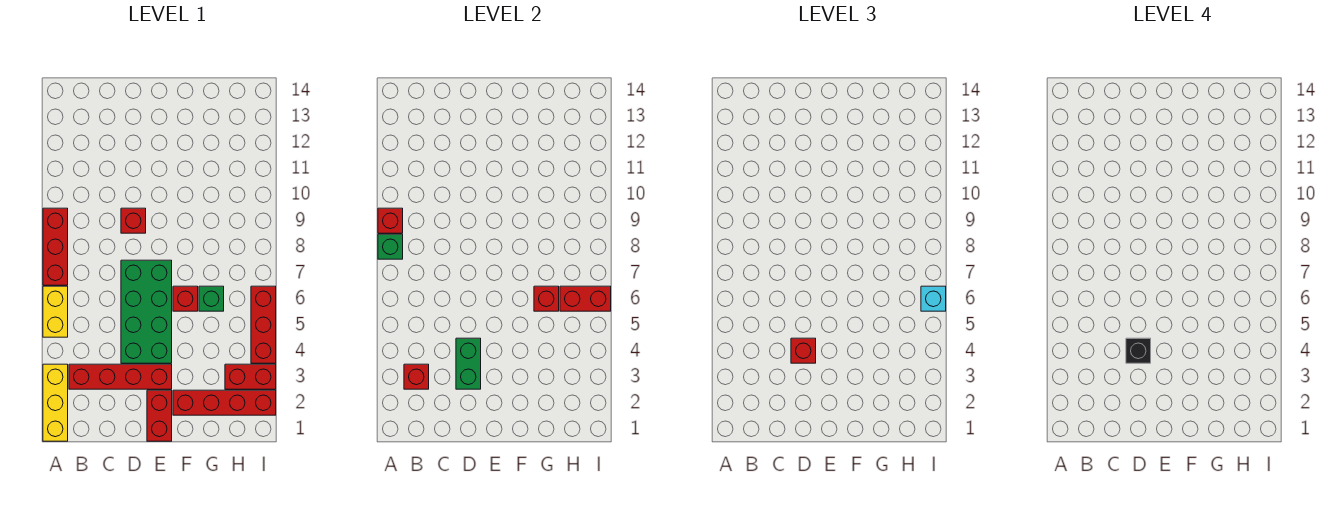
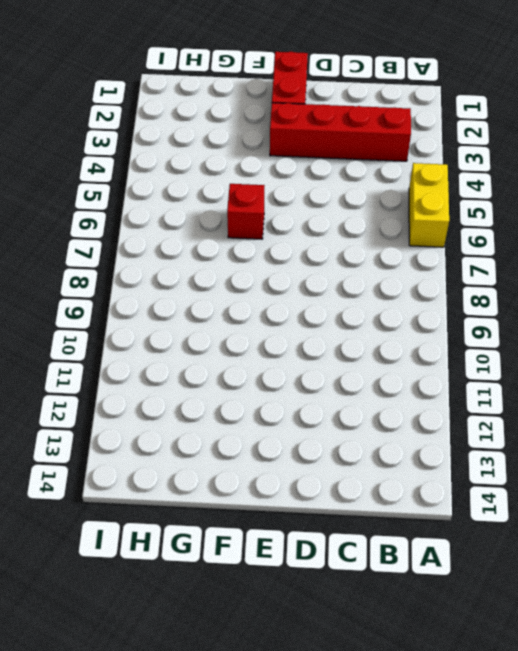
none -> yellow 1x3 brick [43,364,68,441]
none -> red 1x3 brick [43,208,68,285]
none -> green 2x4 brick [121,260,172,363]

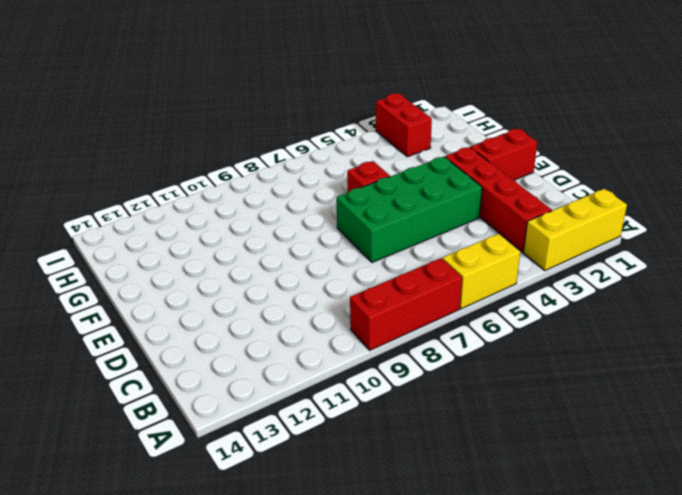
none -> red 1x1 brick [121,208,146,233]
none -> red 1x4 brick [173,390,276,415]
none -> green 1x1 brick [199,286,224,311]

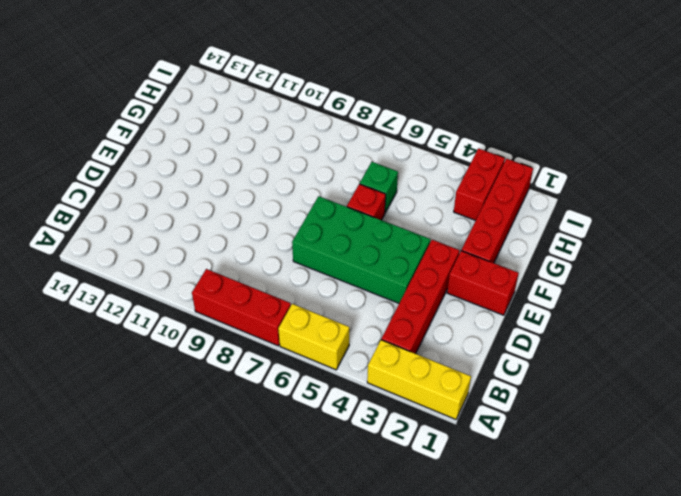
none -> red 1x1 brick [121,208,146,233]
none -> red 1x3 brick [251,286,276,363]
none -> green 1x1 brick [378,234,403,259]

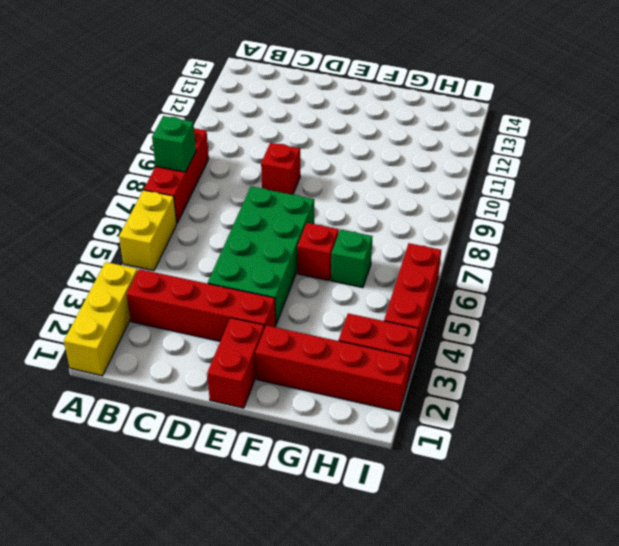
none -> red 1x1 brick [378,208,403,233]
none -> red 1x1 brick [404,364,429,389]
none -> green 1x2 brick [456,338,481,389]

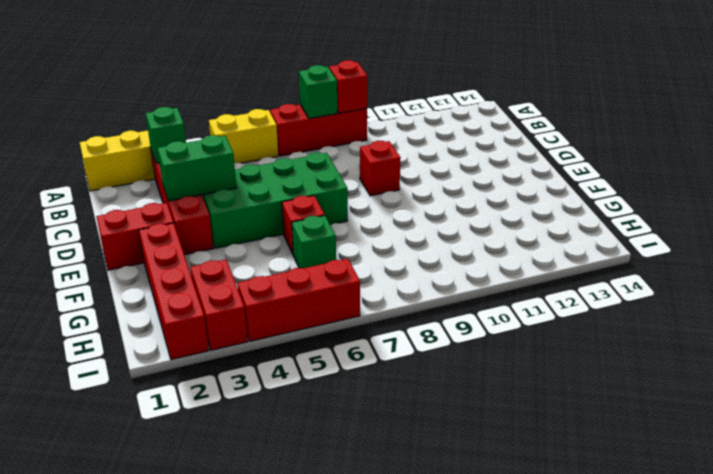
green 1x1 brick [146,107,186,164] -> red 1x1 brick [404,364,429,389]
none -> red 1x1 brick [534,286,559,311]
none -> red 1x2 brick [560,286,611,311]
none -> red 1x1 brick [791,338,816,363]

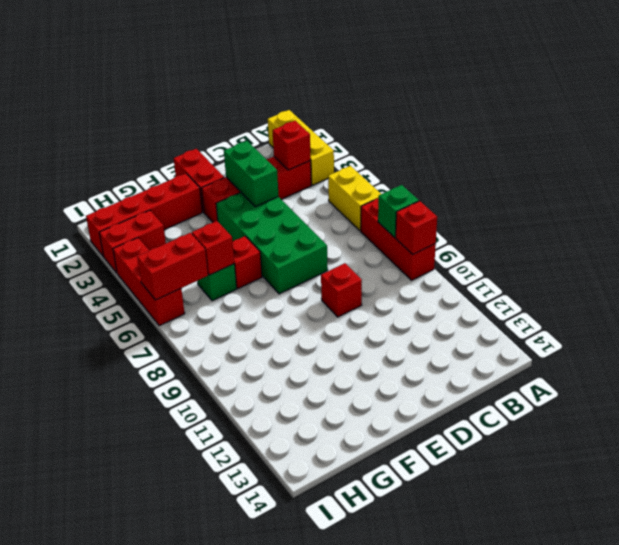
none -> red 1x1 brick [791,338,816,363]
none -> cyan 1x1 brick [921,286,946,311]
none -> black 1x1 brick [1126,338,1151,363]

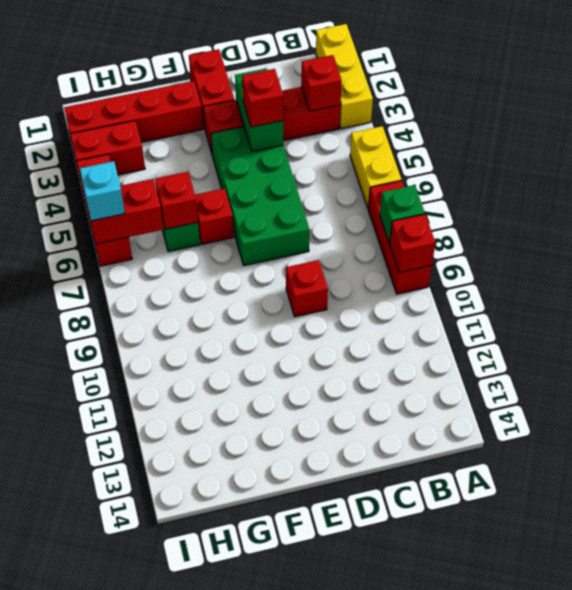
none -> black 1x1 brick [1126,338,1151,363]

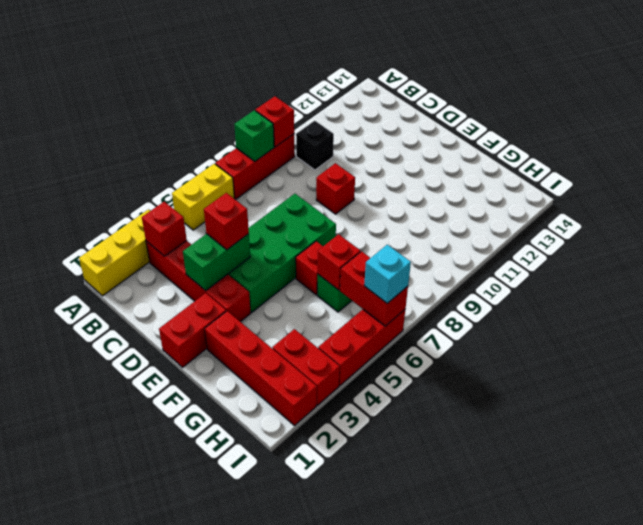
black 1x1 brick [296,121,334,170] -> black 1x1 brick moved to [1126,338,1151,363]

